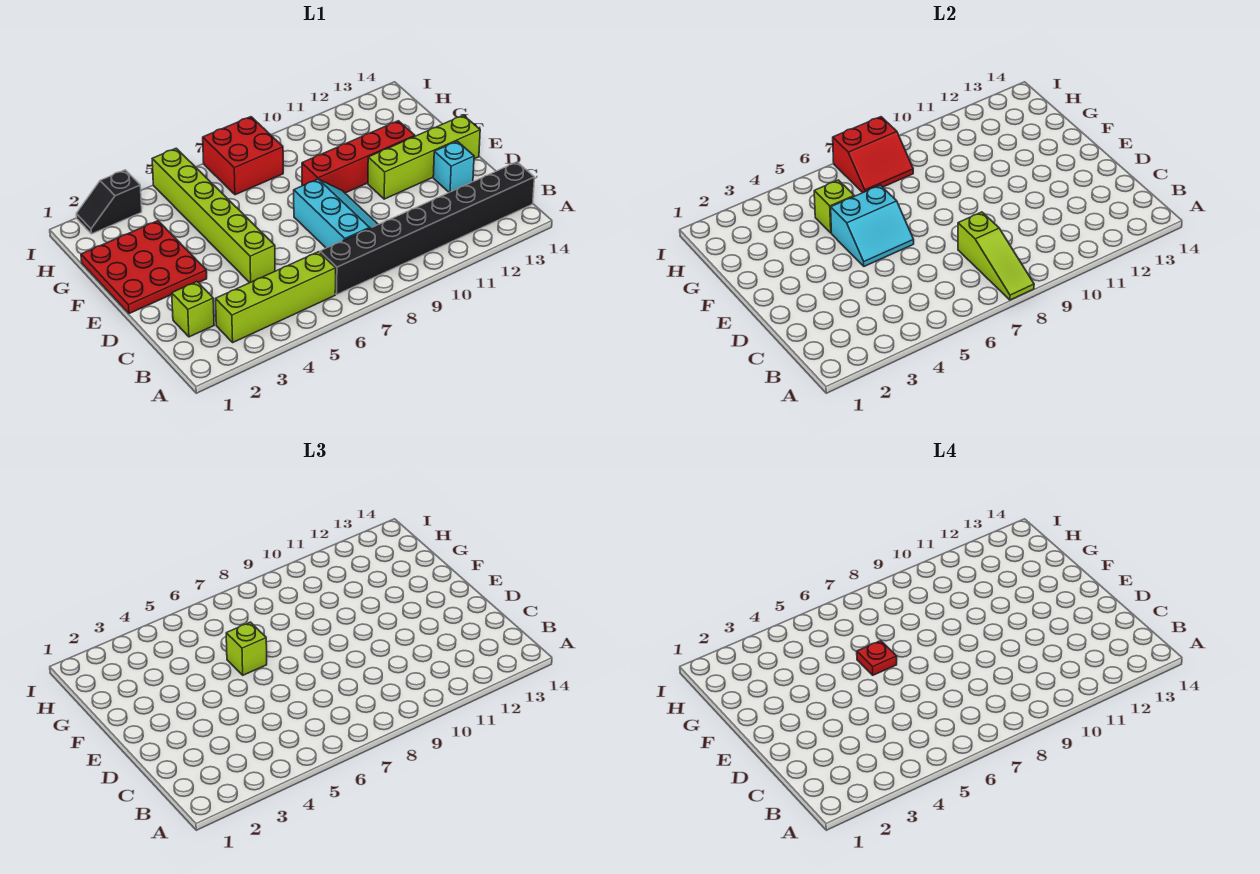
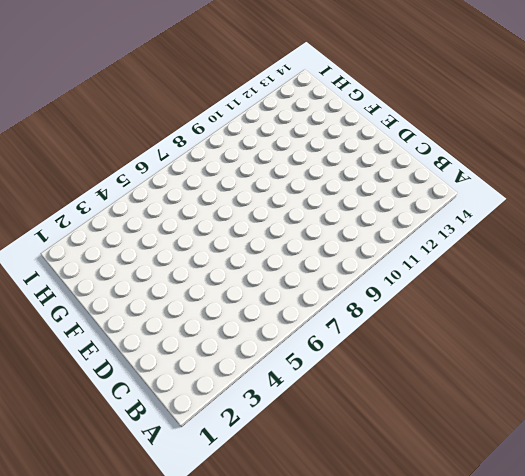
none -> lime 1x4 brick [215,252,336,342]
none -> black 1x8 brick [320,162,534,294]
none -> lime 1x1 brick [172,282,214,337]

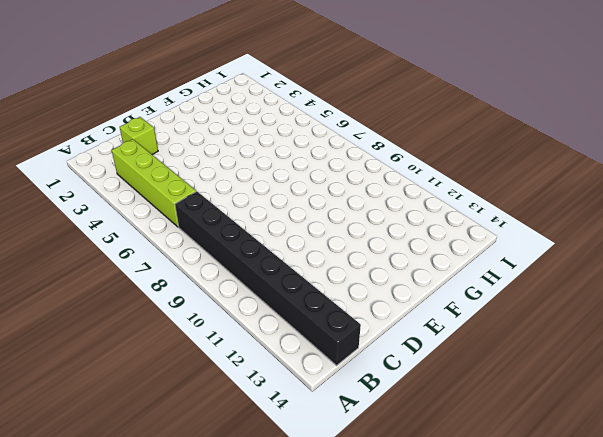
none -> cyan 2x3 slope [294,179,378,248]
none -> lime 1x6 brick [152,148,275,283]
none -> cyan 1x1 brick [433,141,474,192]

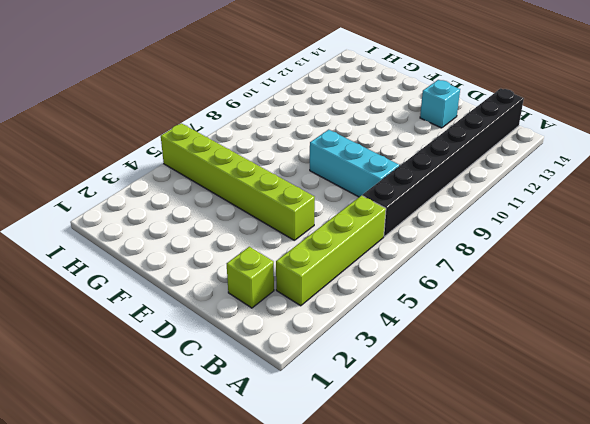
none -> red 3x3 plate [81,221,207,314]
none -> lime 1x4 brick [368,115,480,199]
none -> red 1x4 brick [302,121,415,193]

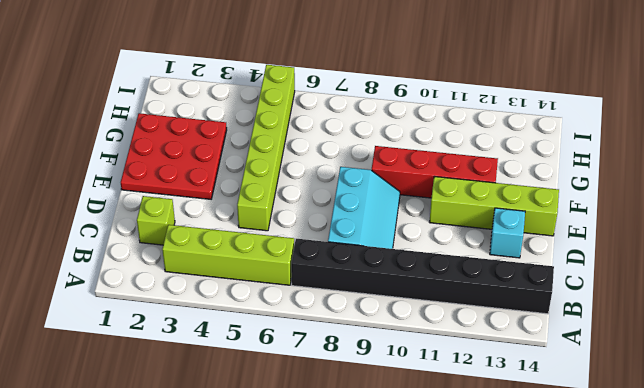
none -> red 2x2 brick [203,117,283,195]
none -> black 1x2 slope [76,170,142,234]
none -> lime 1x3 slope [958,212,1034,300]

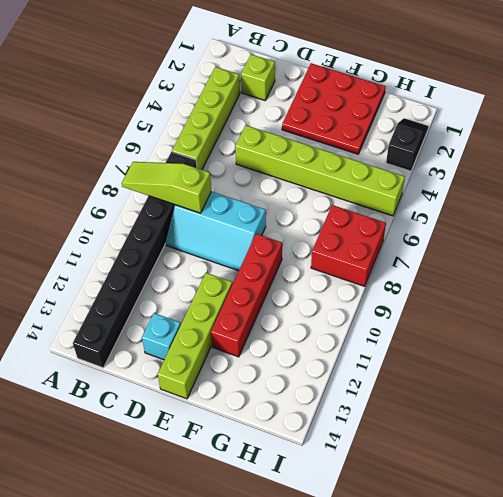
none -> cyan 2x2 slope [831,185,914,266]
none -> lime 1x1 brick [814,180,854,233]
none -> red 2x2 slope [833,117,913,193]

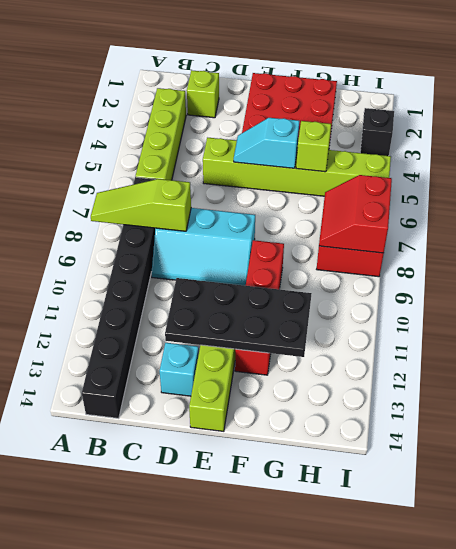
black 2x4 plate [165,278,312,357] -> none
cyan 1x2 slope [234,118,299,168] -> cyan 2x2 slope [831,185,914,266]
none -> lime 1x1 brick [226,622,267,675]
none -> red 1x1 plate [857,641,897,675]

